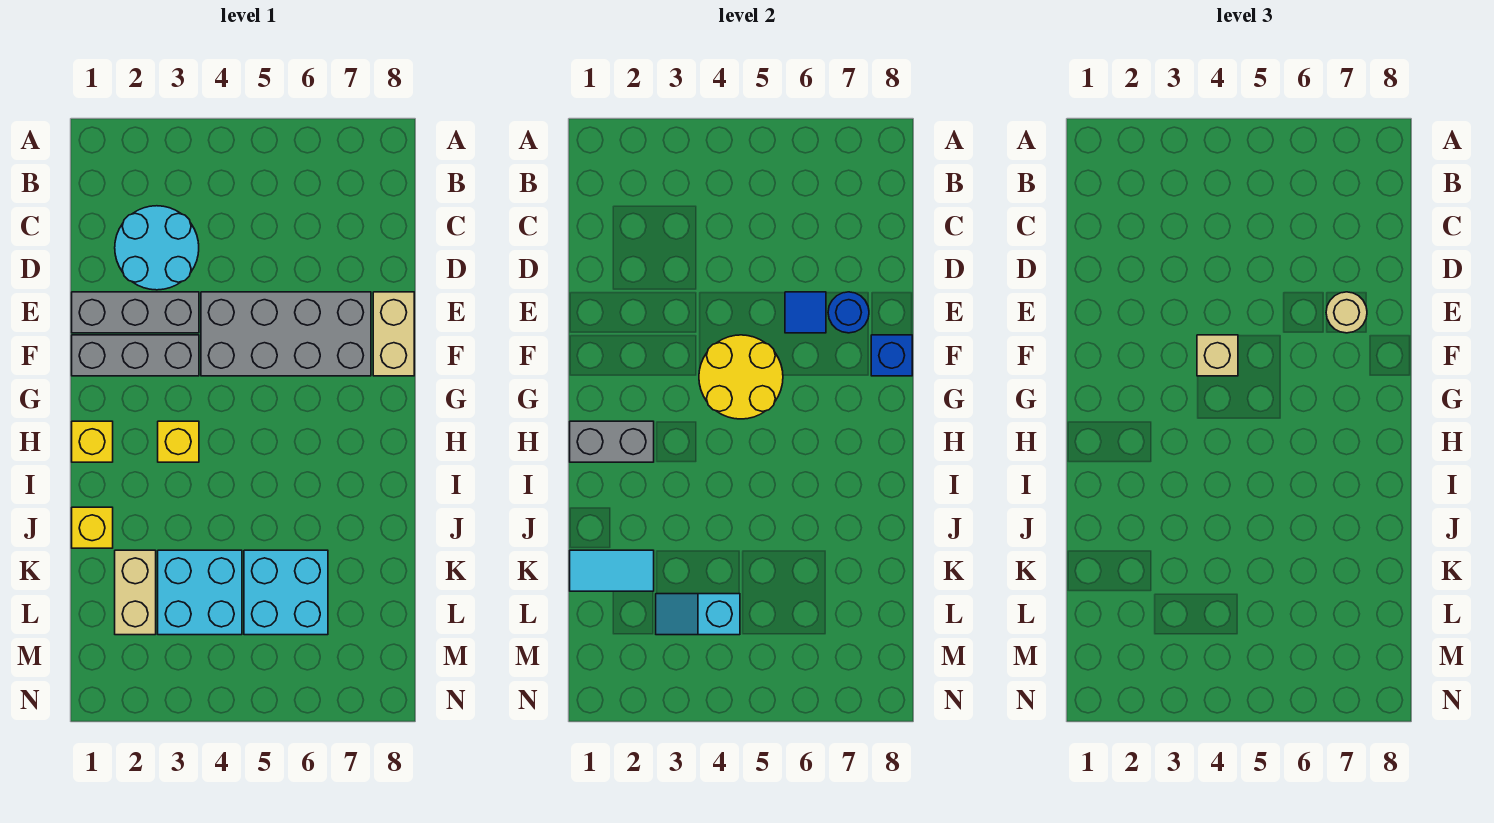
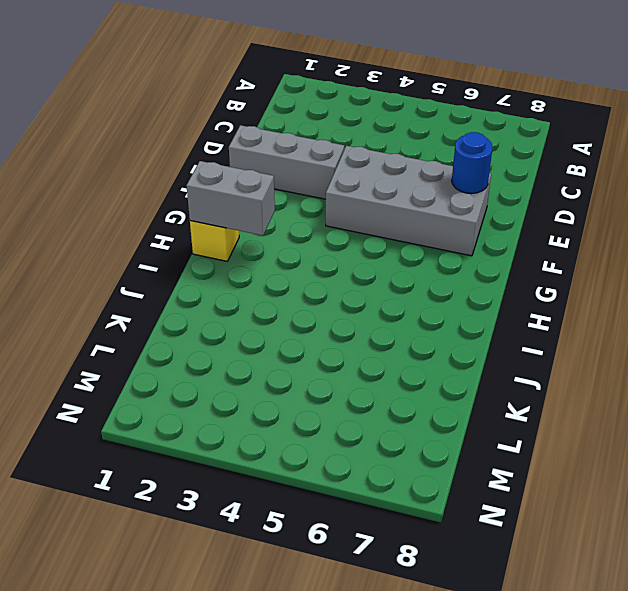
none -> cyan 2x2 round brick [115,206,199,290]
none -> tan 1x2 brick [373,292,414,376]
none -> grey 1x3 brick [72,335,199,376]

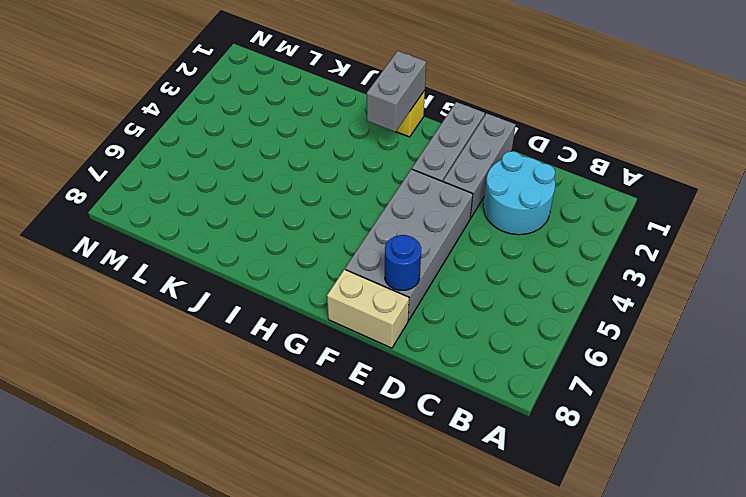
none -> yellow 1x1 brick [158,421,199,462]
none -> yellow 1x1 brick [72,507,113,548]
none -> tan 1x2 brick [115,550,156,635]

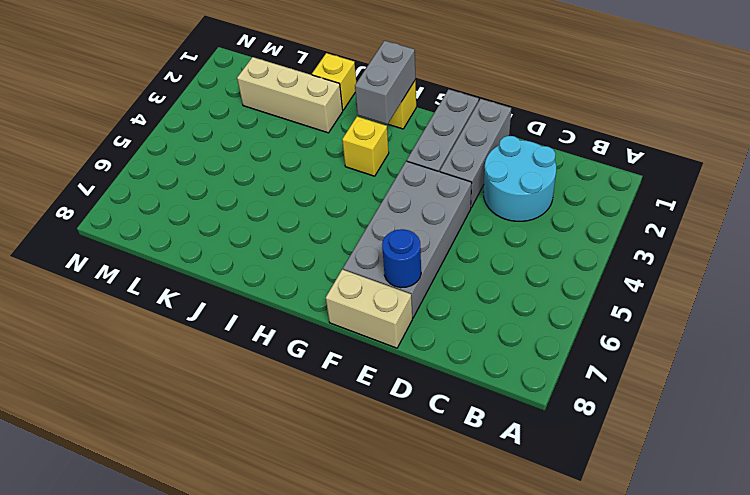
tan 1x3 brick [237,57,343,133] -> tan 1x2 brick [115,550,156,635]
none -> cyan 2x2 brick [158,550,242,635]
none -> cyan 2x2 brick [244,550,328,635]
none -> blue 1x1 tile [785,292,826,333]

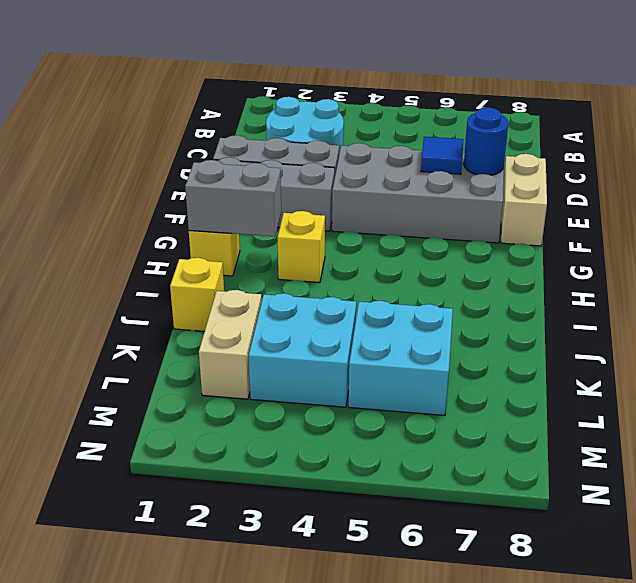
none -> yellow 2x2 round brick [699,335,783,419]
none -> blue 1x1 brick [871,335,912,376]
none -> cyan 1x2 tile [570,550,654,591]

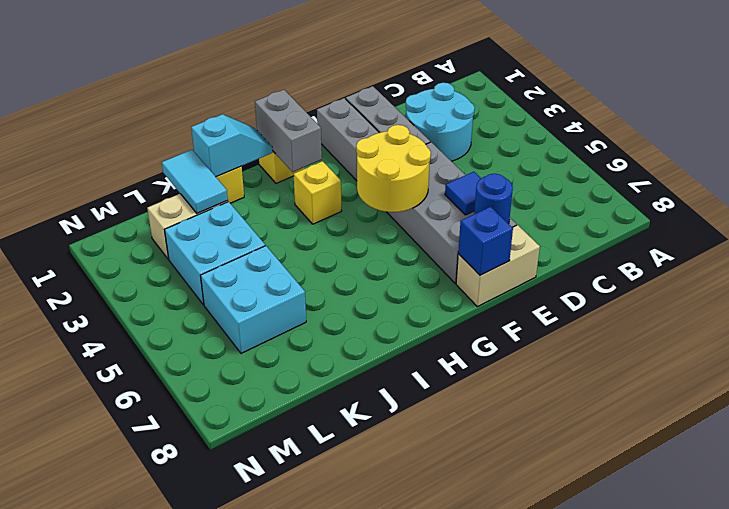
cyan 1x2 slope [191,114,273,177] -> cyan 1x2 slope turned to [656,594,740,635]
none -> tan 1x1 round brick [1326,292,1367,333]
none -> tan 1x1 brick [1197,335,1238,376]

